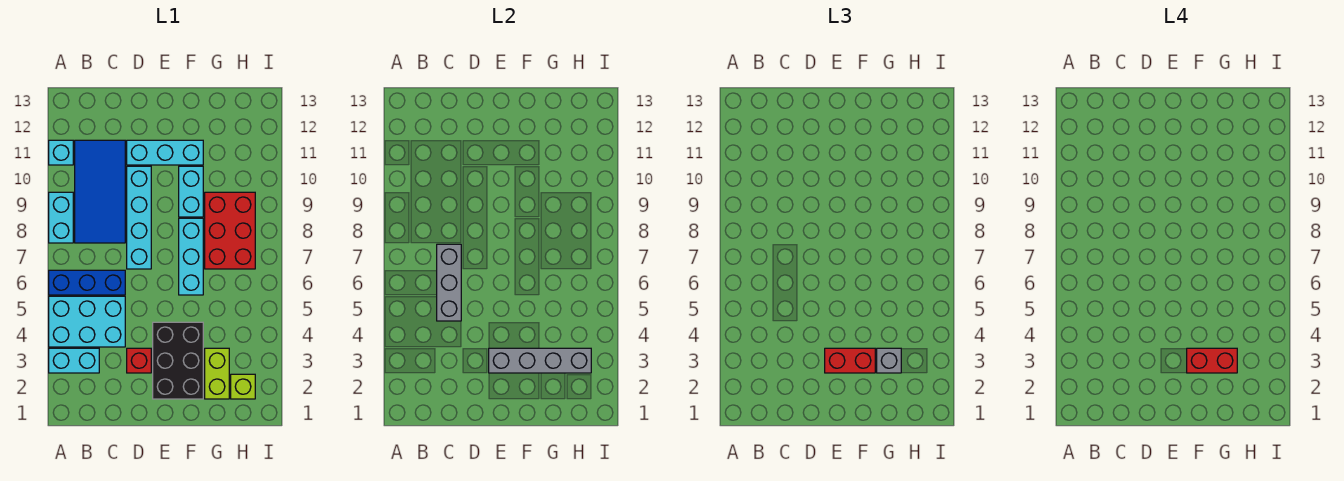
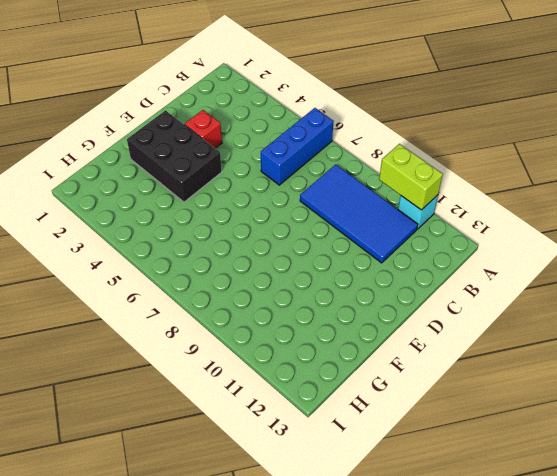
lime 1x2 brick [379,144,443,210] -> lime 1x2 brick moved to [205,348,229,399]
none -> cyan 1x2 brick [49,348,99,373]
none -> cyan 2x3 brick [49,296,125,347]
none -> cyan 1x2 brick [49,192,73,243]

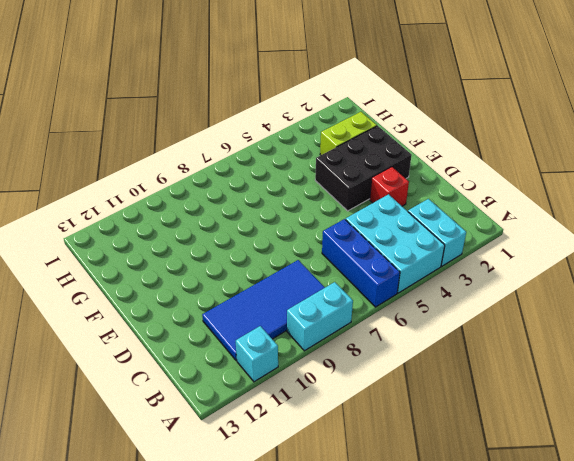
none -> cyan 1x4 brick [127,166,151,269]
none -> cyan 1x3 brick [127,140,203,165]
none -> cyan 1x3 brick [179,218,203,295]

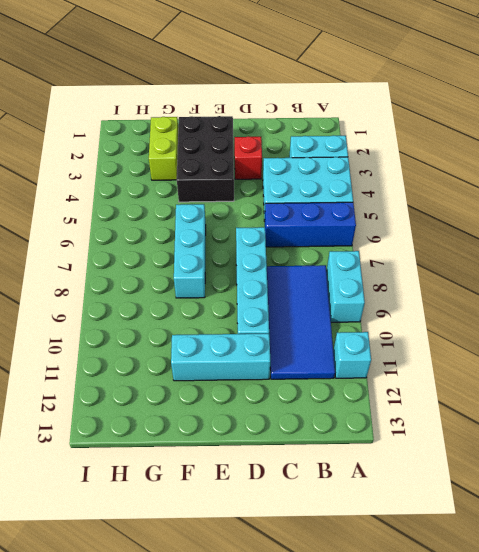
none -> cyan 1x2 brick [179,166,203,217]
none -> red 2x3 brick [205,192,255,269]
none -> lime 1x1 brick [231,374,255,399]

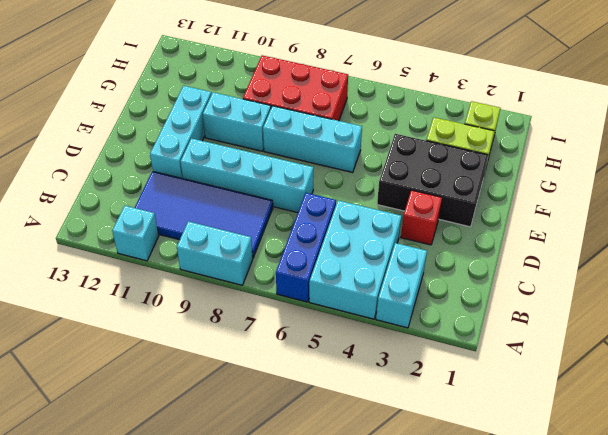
none -> grey 1x3 brick [437,244,461,321]
none -> grey 1x4 brick [489,348,591,373]
none -> red 1x2 brick [825,348,875,373]

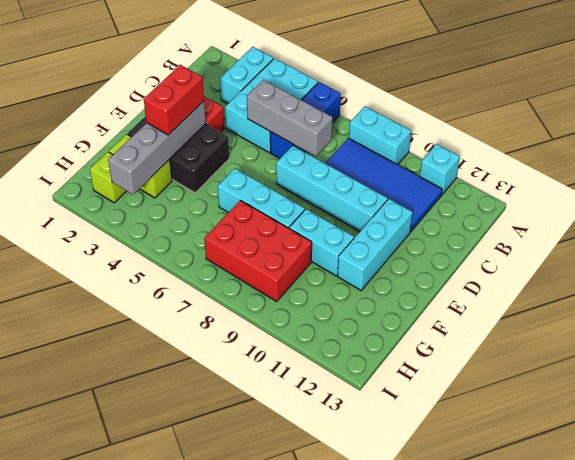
none -> grey 1x1 brick [877,348,901,373]
none -> red 1x2 brick [1187,348,1237,373]

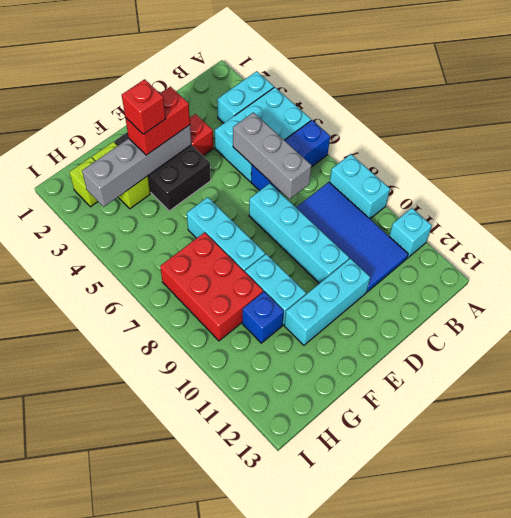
red 1x1 brick [122,79,166,134] -> red 1x2 brick [1187,348,1237,373]
blue 1x1 brick [242,292,284,343] -> none
none -> grey 1x1 brick [877,348,901,373]

